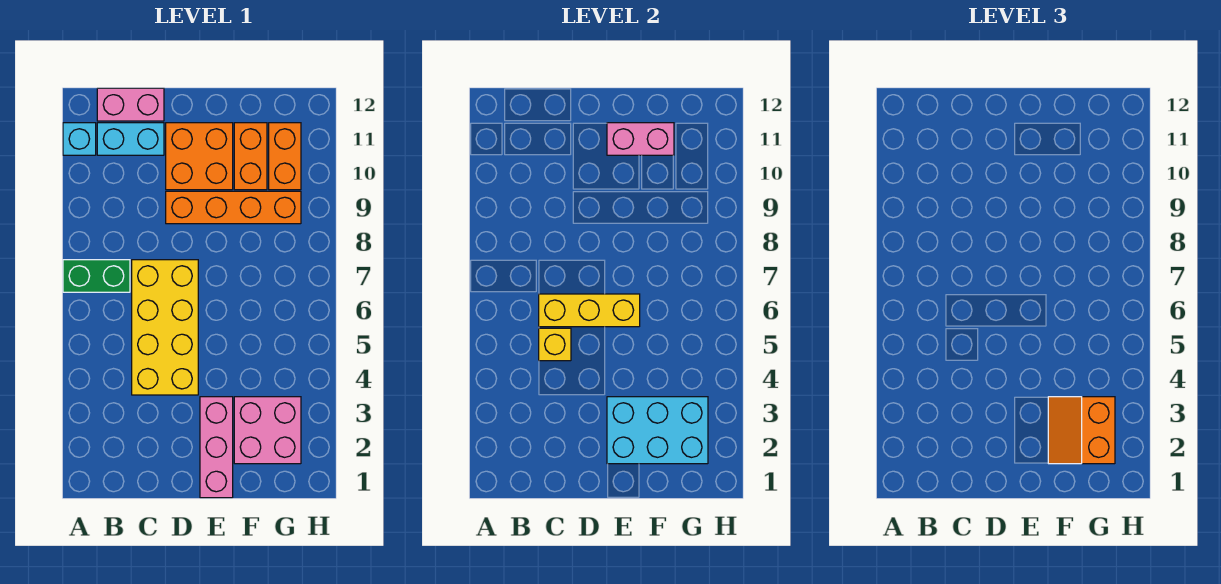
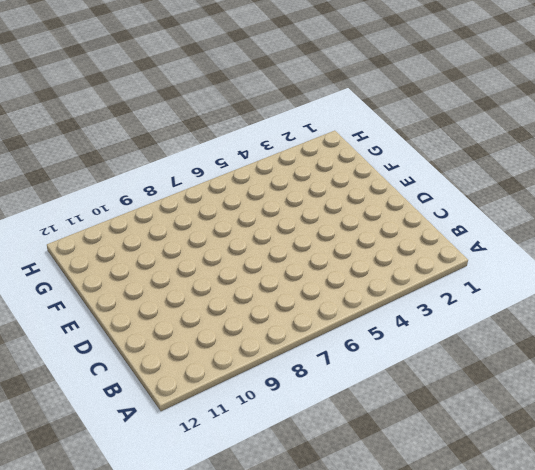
none -> green 1x2 brick [63,260,130,292]
none -> cyan 1x1 brick [63,123,96,155]
none -> cyan 1x2 brick [97,123,164,155]

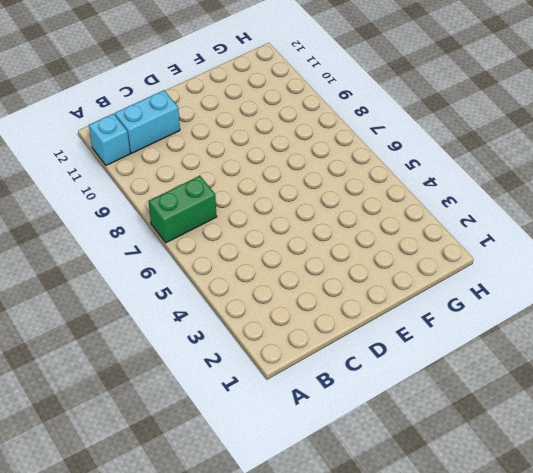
none -> pink 1x2 brick [97,88,164,121]
none -> yellow 2x4 brick [132,260,198,395]
none -> orange 1x4 brick [166,191,301,224]

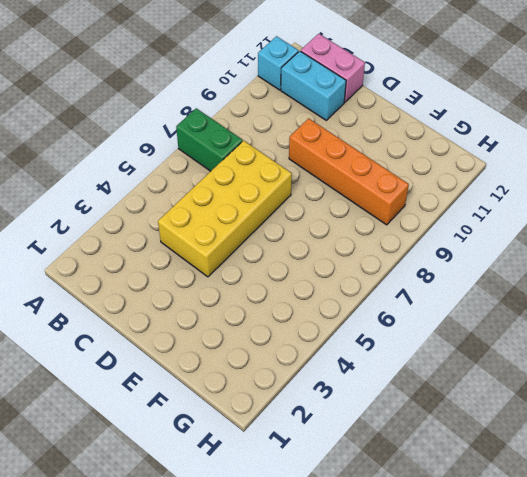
none -> orange 2x2 brick [166,123,233,190]
none -> pink 1x3 brick [200,397,233,498]
none -> pink 2x2 brick [234,397,301,464]

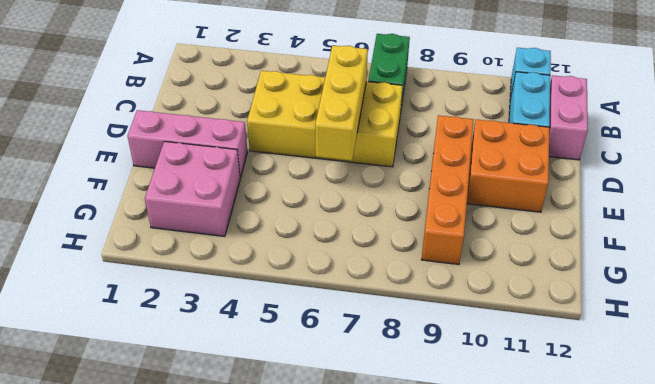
none -> orange 1x2 brick [234,123,267,190]
none -> orange 1x2 brick [269,123,301,190]
none -> yellow 1x1 brick [539,328,571,361]

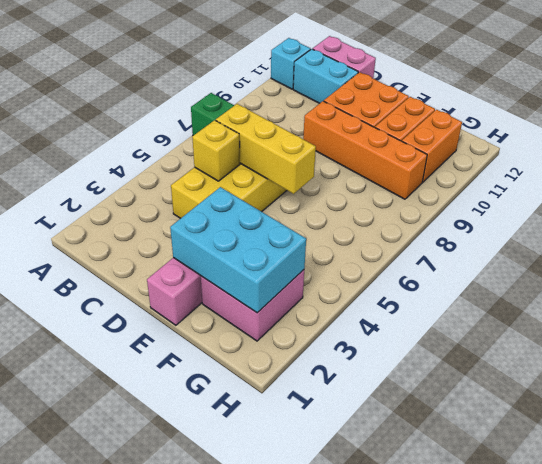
none -> pink 1x2 brick [607,123,674,155]
none -> orange 2x2 slope [1048,397,1115,464]

